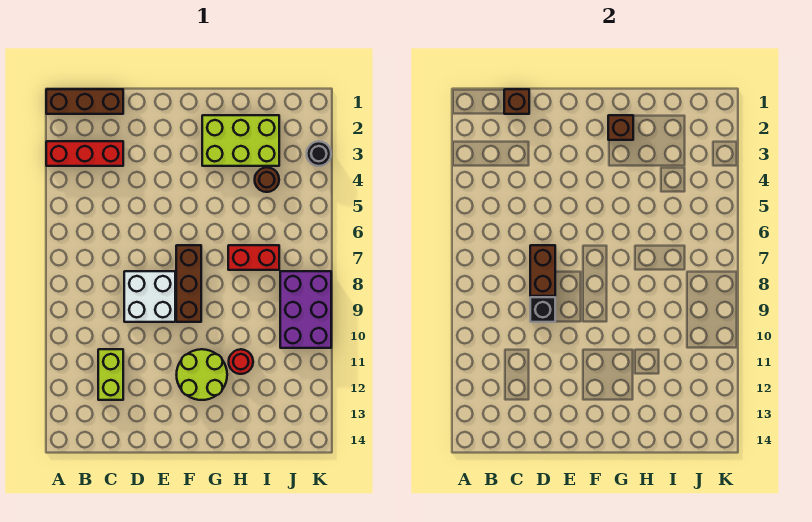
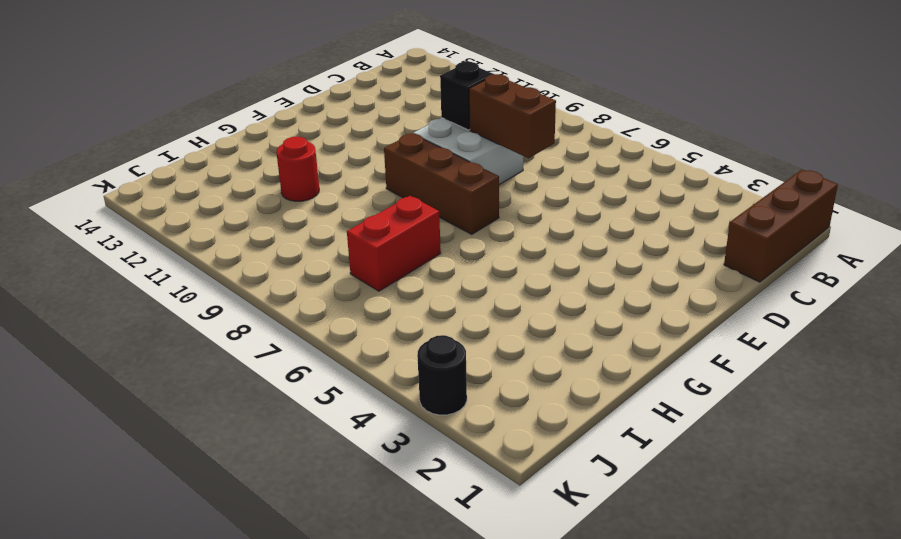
none -> red 1x3 brick [46,141,123,166]
none -> lime 1x2 brick [98,349,123,400]
none -> lime 2x2 round brick [177,349,227,400]

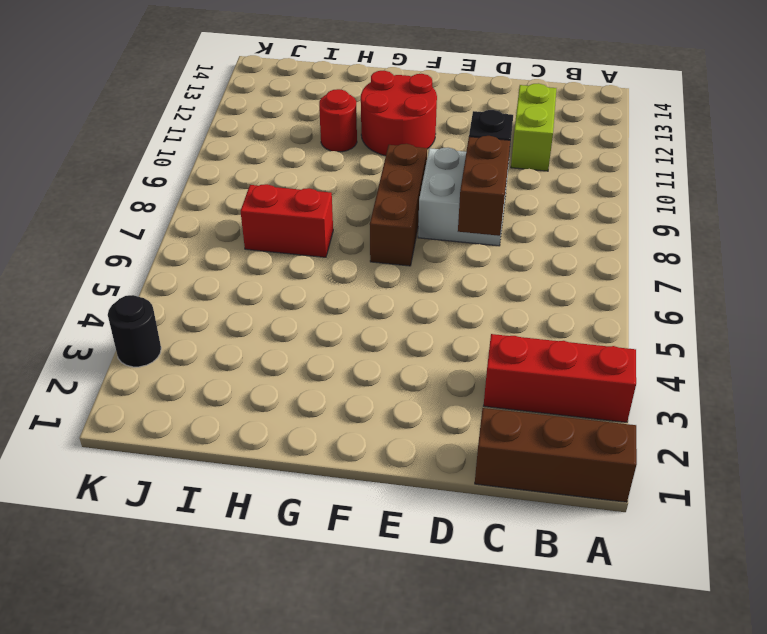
red 2x2 round brick [361,71,437,156] -> lime 2x2 round brick [177,349,227,400]
none -> lime 2x3 brick [202,115,279,166]
none -> brown 1x1 round brick [255,167,279,192]
none -> purple 2x3 brick [280,271,331,348]

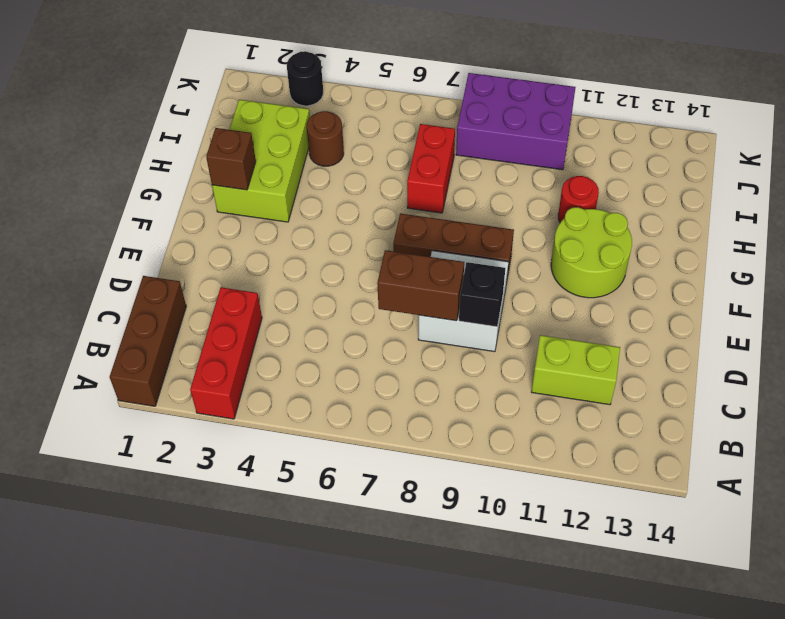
none -> brown 1x1 brick [504,89,529,114]

